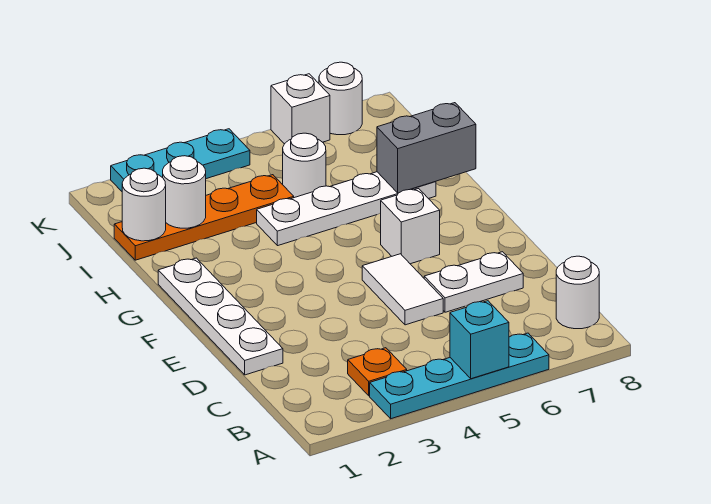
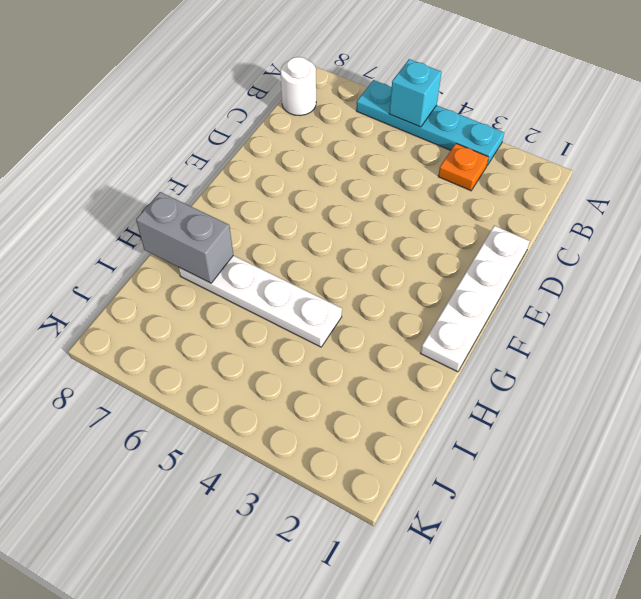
none -> white 1x2 tile [362,254,443,325]
none -> white 1x2 plate [424,252,523,312]
none -> white 1x1 brick [381,189,440,264]

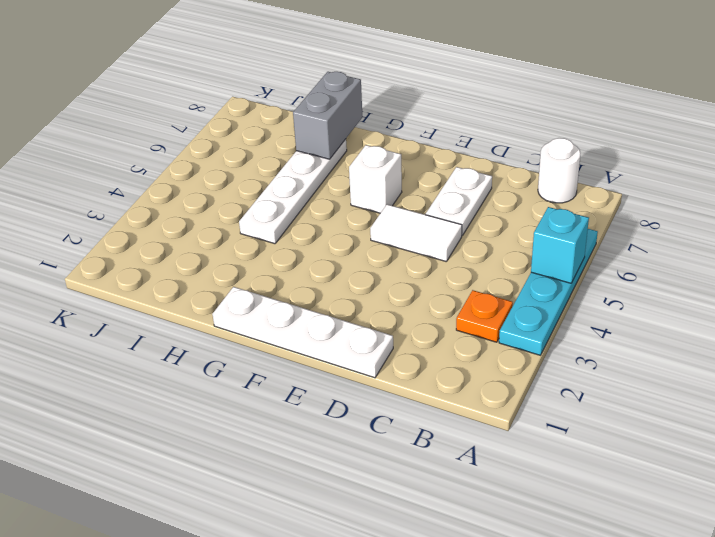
none -> orange 1x4 plate [114,175,294,260]
none -> white 1x1 round brick [283,133,326,198]
none -> cyan 1x3 plate [111,129,250,191]

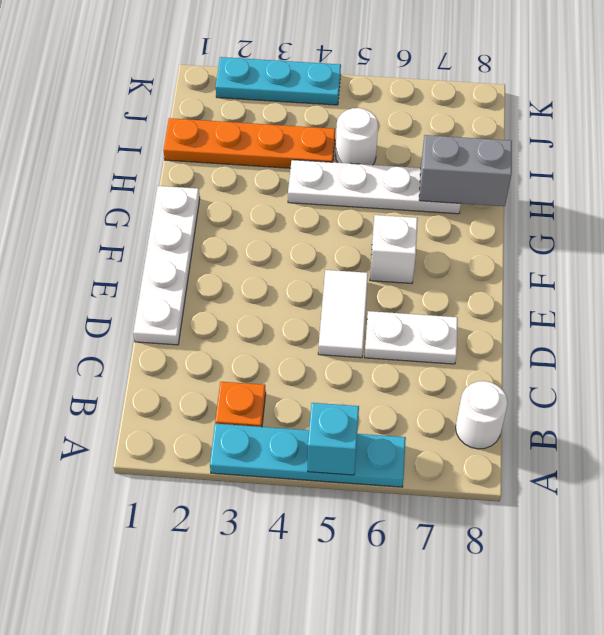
none -> white 1x1 brick [271,74,330,144]
none -> white 1x1 round brick [319,62,362,135]
none -> white 1x1 round brick [122,168,166,241]

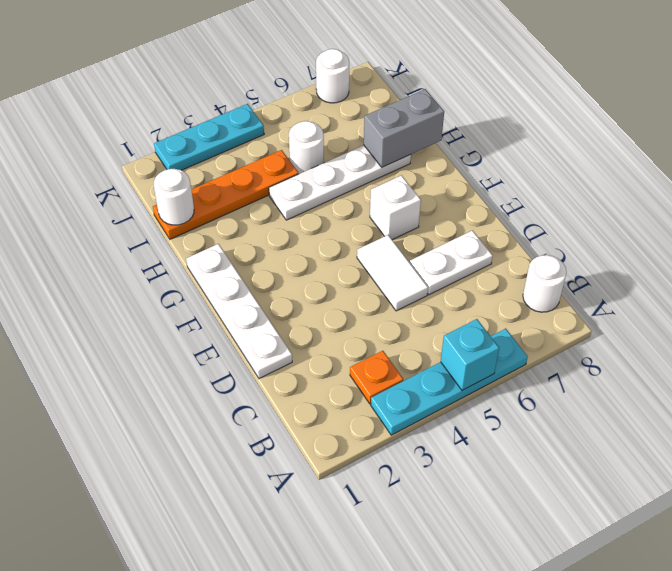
none -> white 1x1 brick [271,74,330,144]
none -> white 1x1 round brick [163,156,206,228]

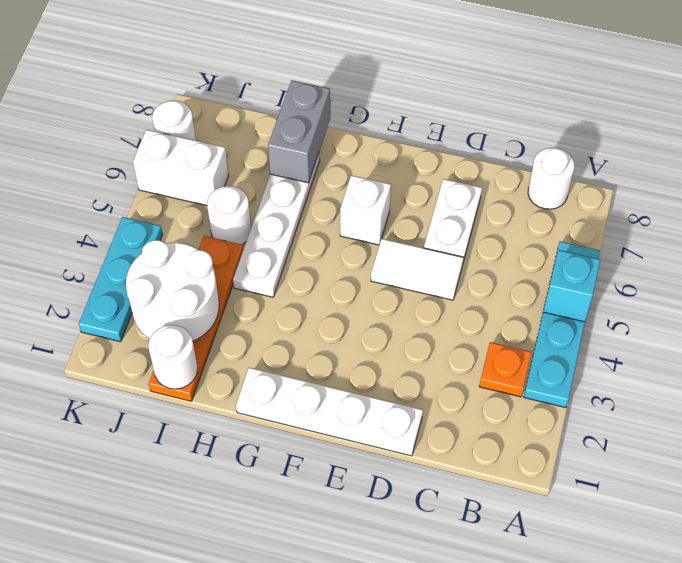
white 2x2 round brick [126,240,219,341] -> white 1x1 round brick [163,156,206,228]
white 1x2 brick [133,130,229,206] -> white 1x1 brick [271,74,330,144]

